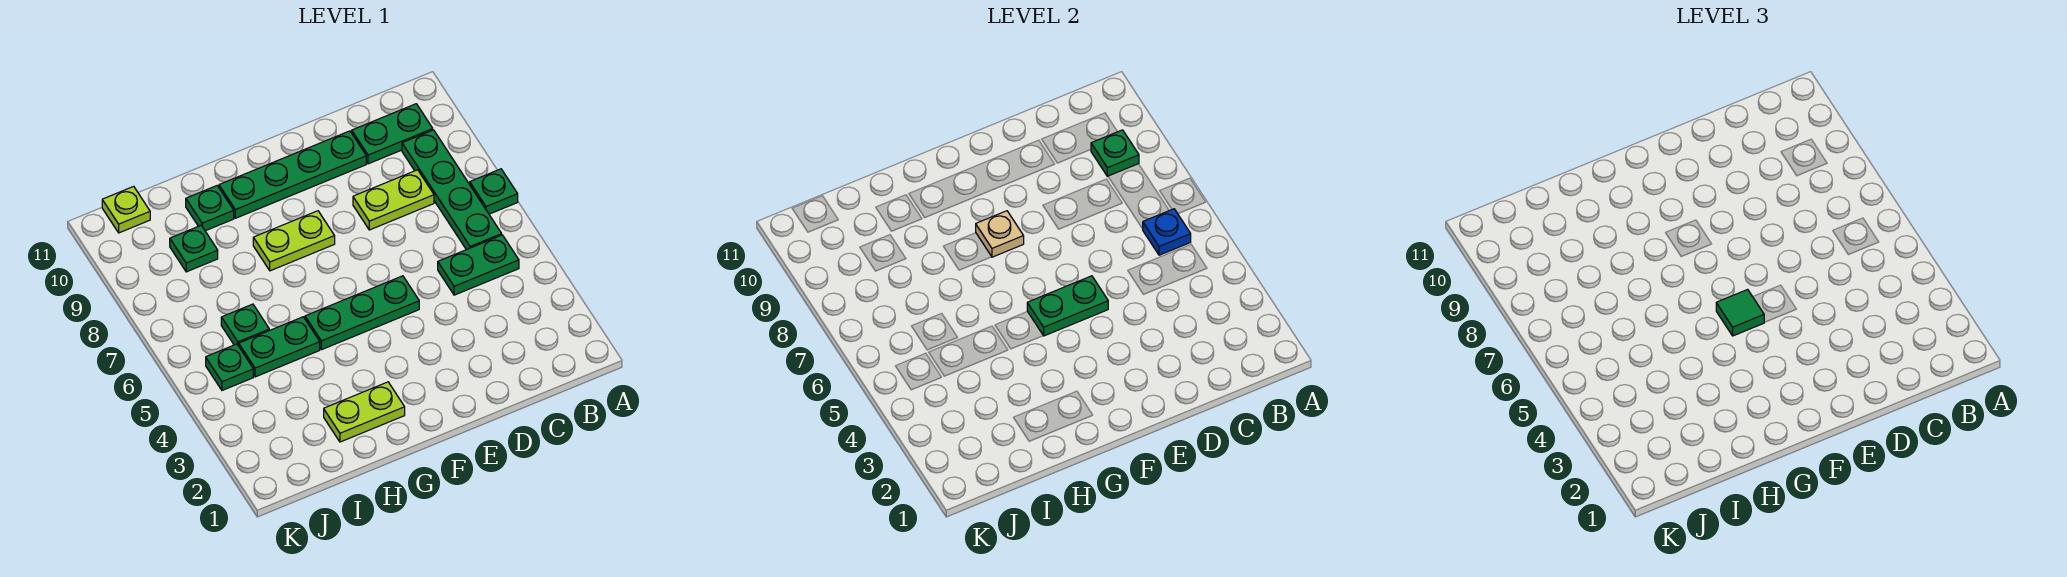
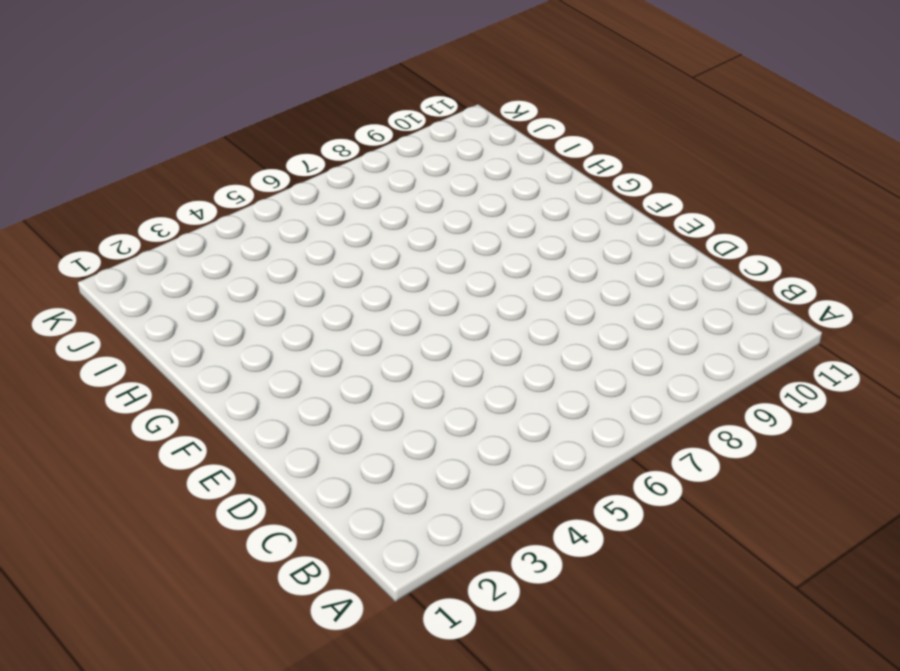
none -> green 1x1 plate [470,169,518,214]
none -> green 1x2 plate [438,235,519,295]
none -> green 1x4 plate [402,130,502,250]

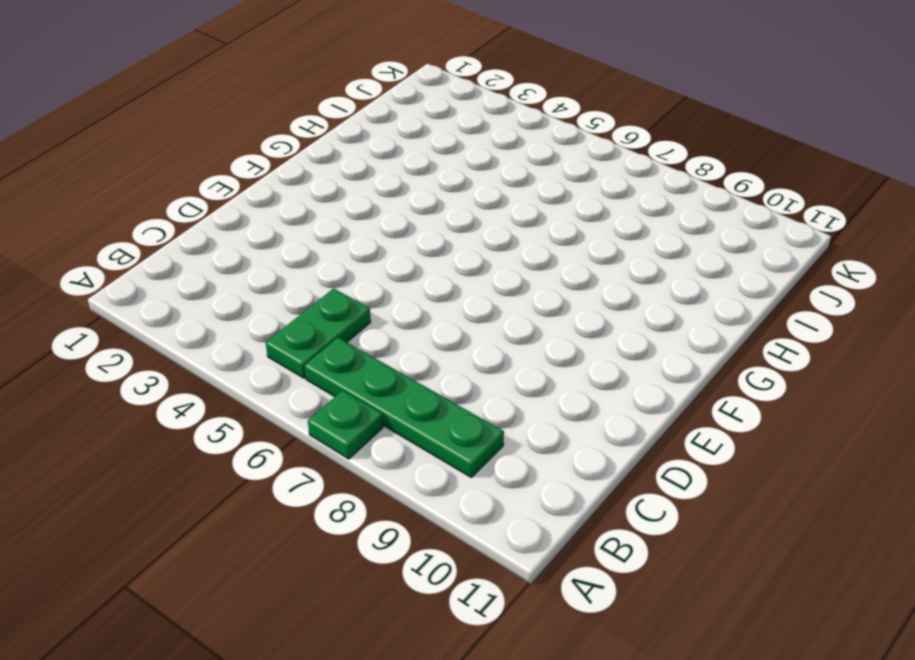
none -> green 1x2 plate [352,104,433,164]
none -> lime 1x2 plate [353,170,434,230]
none -> green 1x4 plate [219,131,366,218]

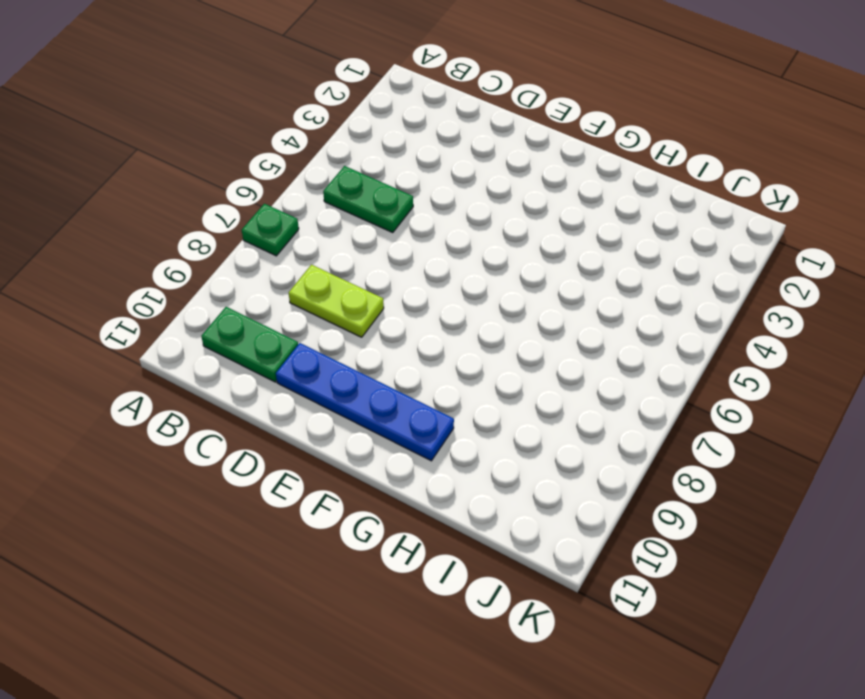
blue 1x4 plate [276,343,454,461] -> green 1x4 plate [219,131,366,218]
none -> green 1x4 plate [402,130,502,250]
none -> green 1x3 plate [305,276,419,350]
none -> lime 1x2 plate [253,211,335,271]

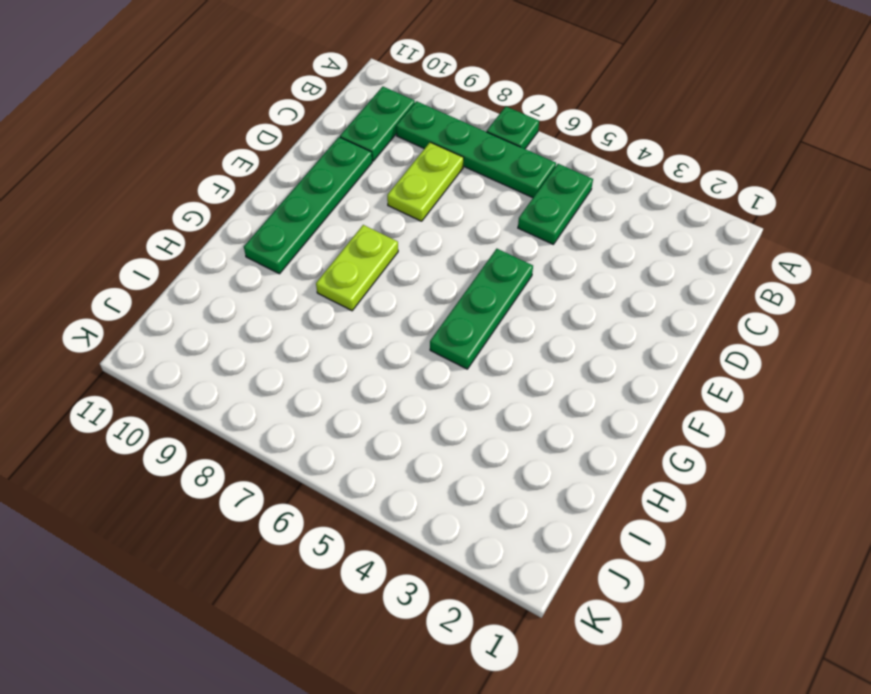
none -> lime 1x2 plate [324,382,405,442]
none -> green 1x2 plate [239,317,320,377]
none -> green 1x1 plate [186,186,234,231]

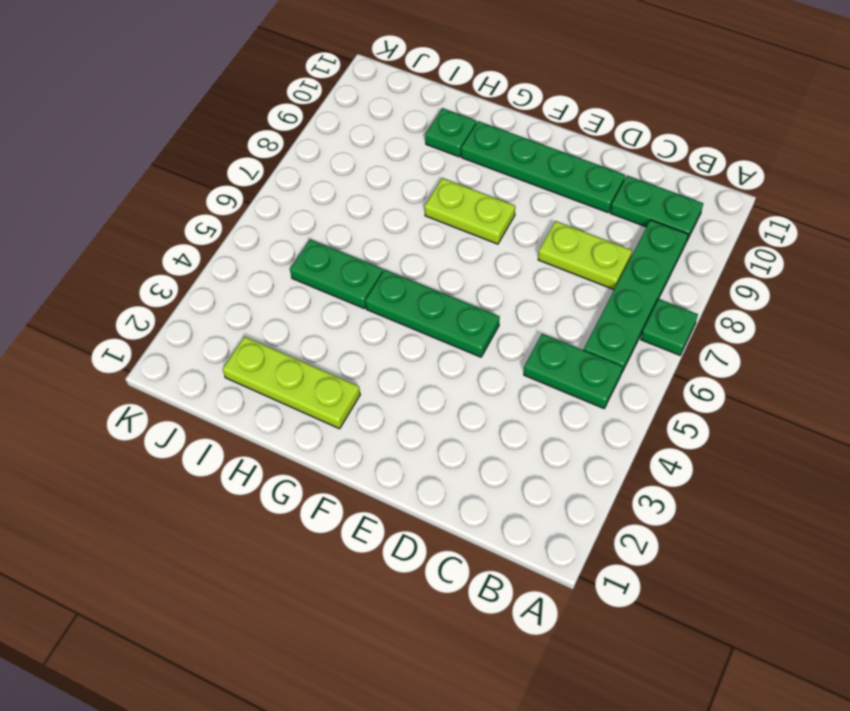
lime 1x3 plate [223,337,360,429] -> lime 1x2 plate [324,382,405,442]
none -> green 1x1 plate [221,304,269,346]
none -> green 1x1 plate [170,226,218,272]
none -> green 1x1 plate [206,344,253,390]

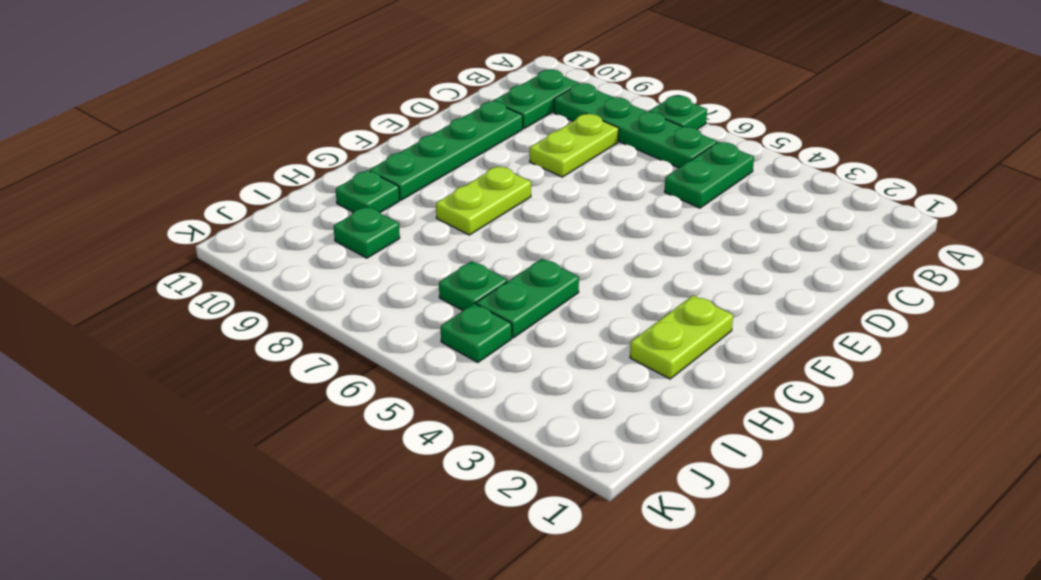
none -> green 1x3 plate [305,276,419,350]
none -> lime 1x1 plate [102,186,150,233]
none -> blue 1x1 plate [1143,209,1191,255]

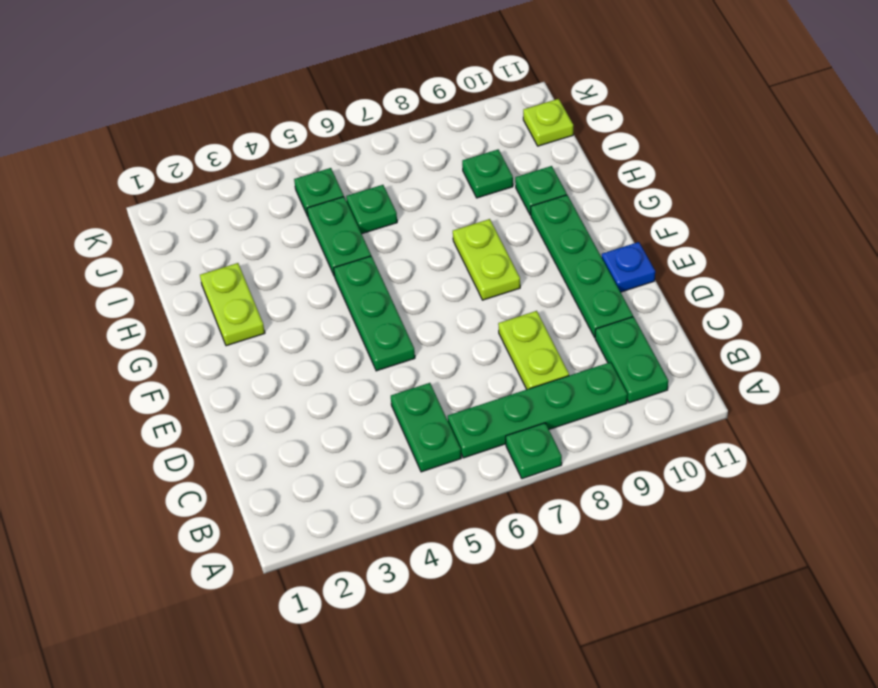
blue 1x1 plate [602,242,655,292] -> blue 1x1 plate moved to [1143,209,1191,255]
none -> green 1x1 plate [1091,130,1139,176]
none -> green 1x2 plate [1027,276,1108,336]
none -> tan 1x1 plate [976,211,1024,257]

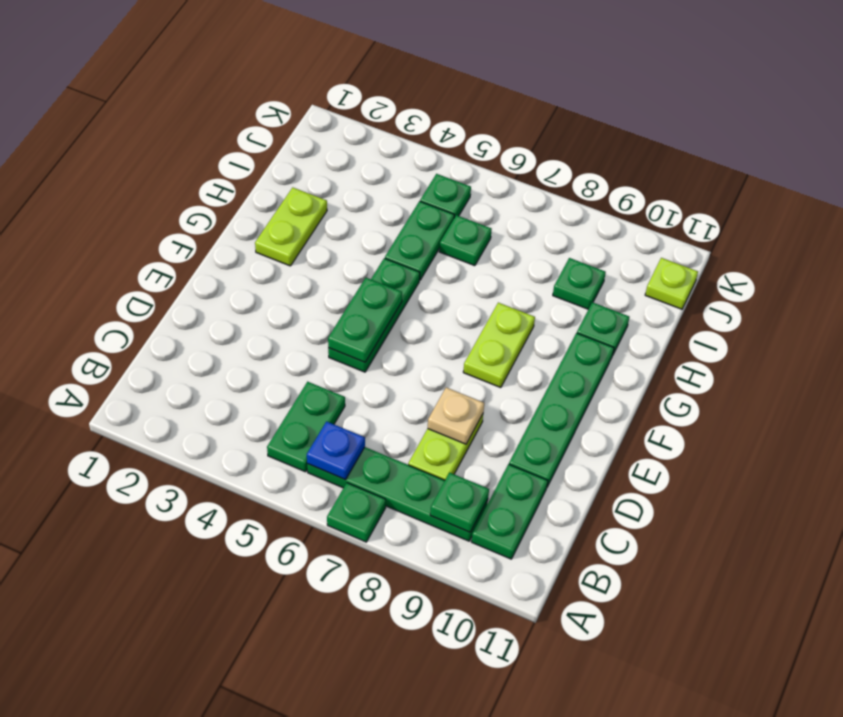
tan 1x1 plate [428,388,484,444] -> tan 1x1 plate moved to [976,211,1024,257]
none -> green 1x1 tile [1716,289,1764,336]

